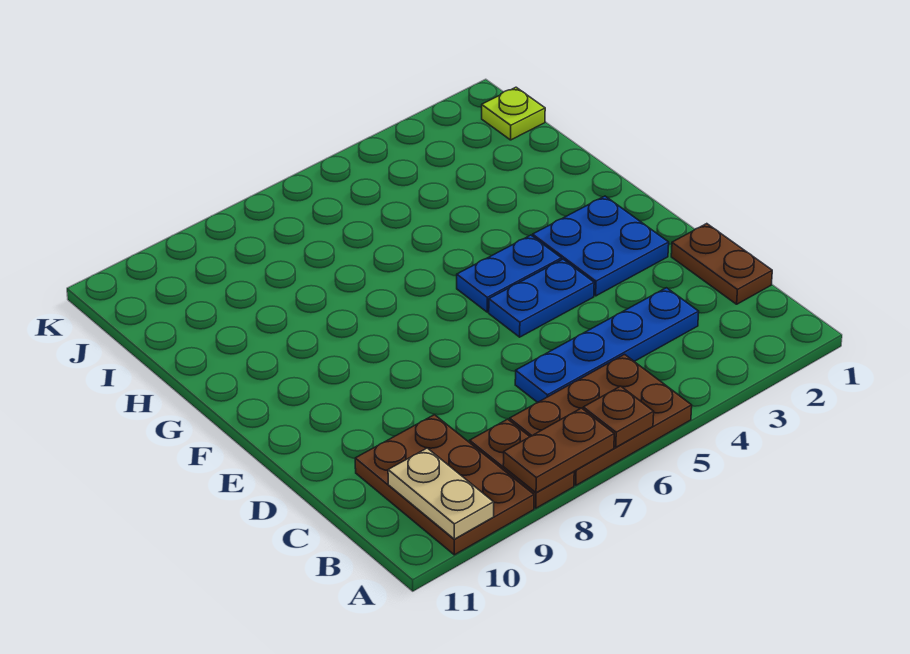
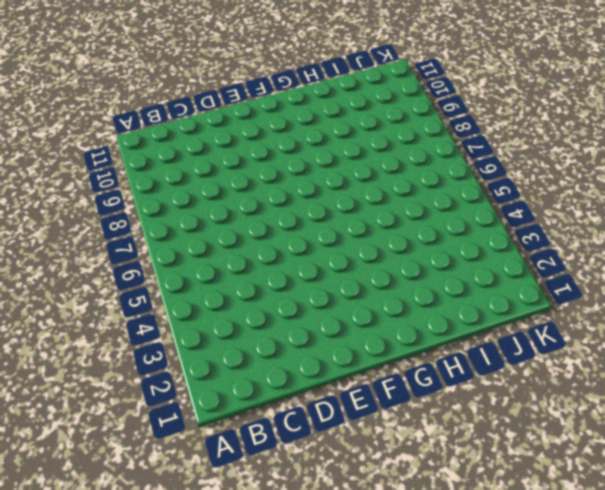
none -> brown 2x3 plate [510,354,692,485]
none -> brown 1x2 plate [470,419,574,508]
none -> brown 2x3 plate [355,415,534,555]

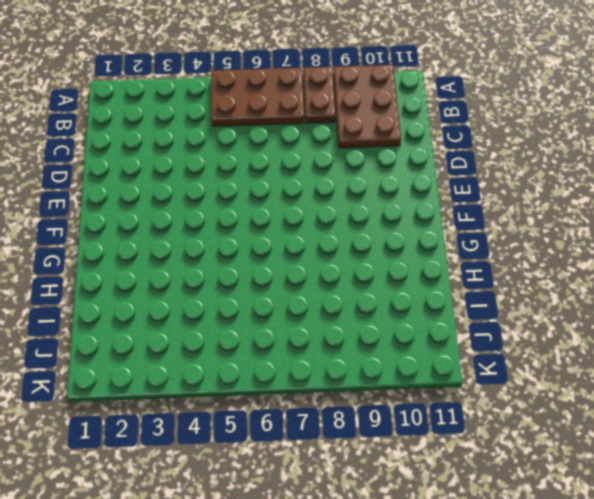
none -> brown 1x2 plate [671,224,772,304]
none -> blue 1x4 plate [515,288,699,402]
none -> blue 2x2 plate [533,196,669,296]

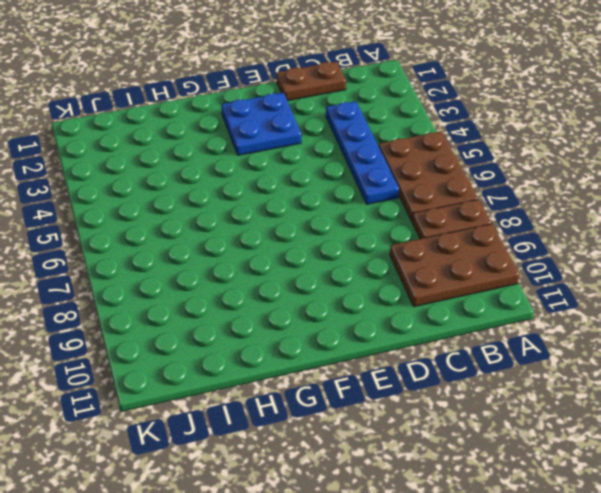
none -> blue 1x2 plate [489,259,594,337]
none -> blue 1x2 plate [457,235,562,312]
none -> lime 1x1 plate [482,87,545,140]

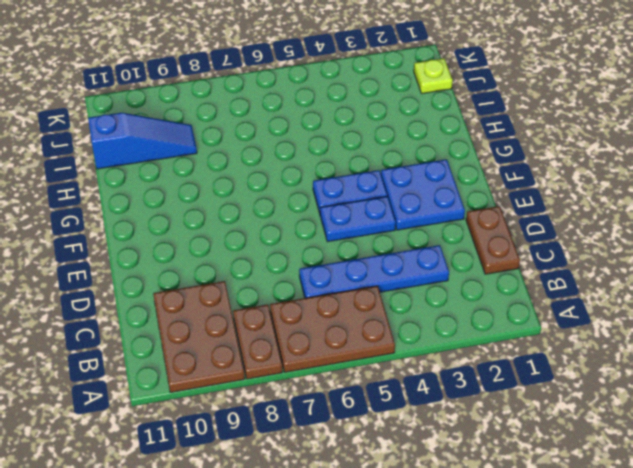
blue 1x3 slope [88,113,197,169] -> none
none -> brown 1x1 plate [583,386,654,447]
none -> brown 1x2 plate [503,408,614,493]
none -> tan 1x2 plate [388,448,494,539]

